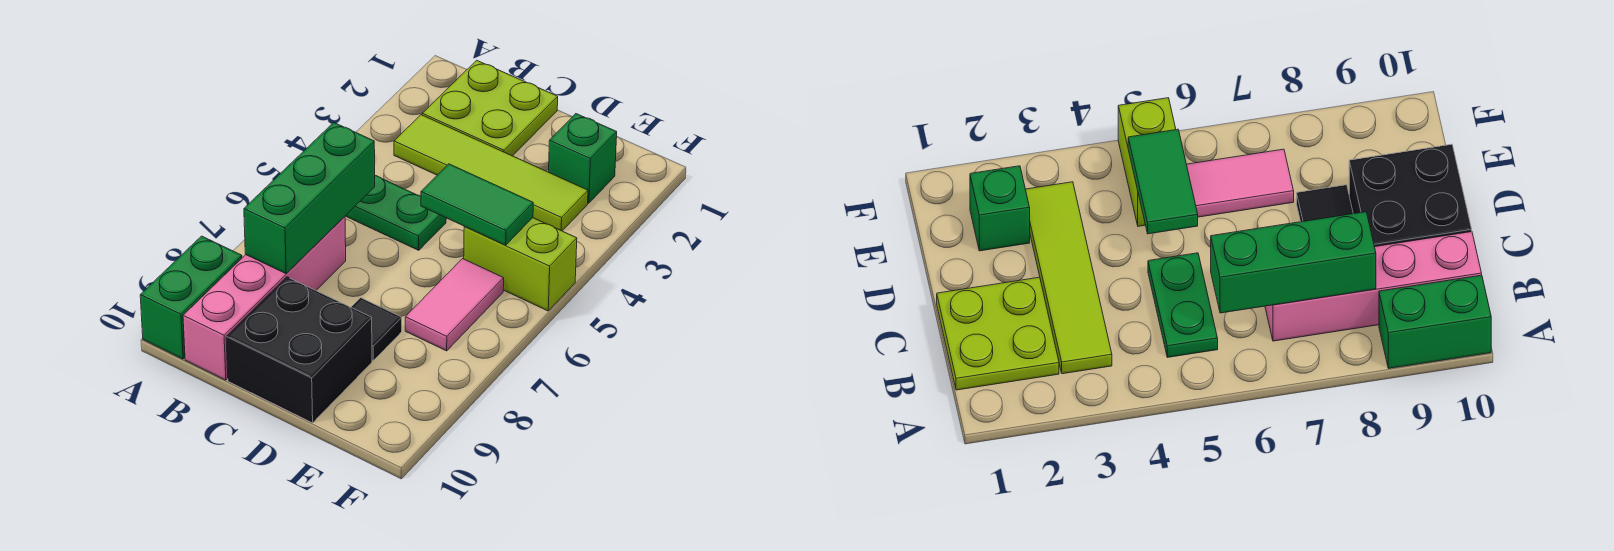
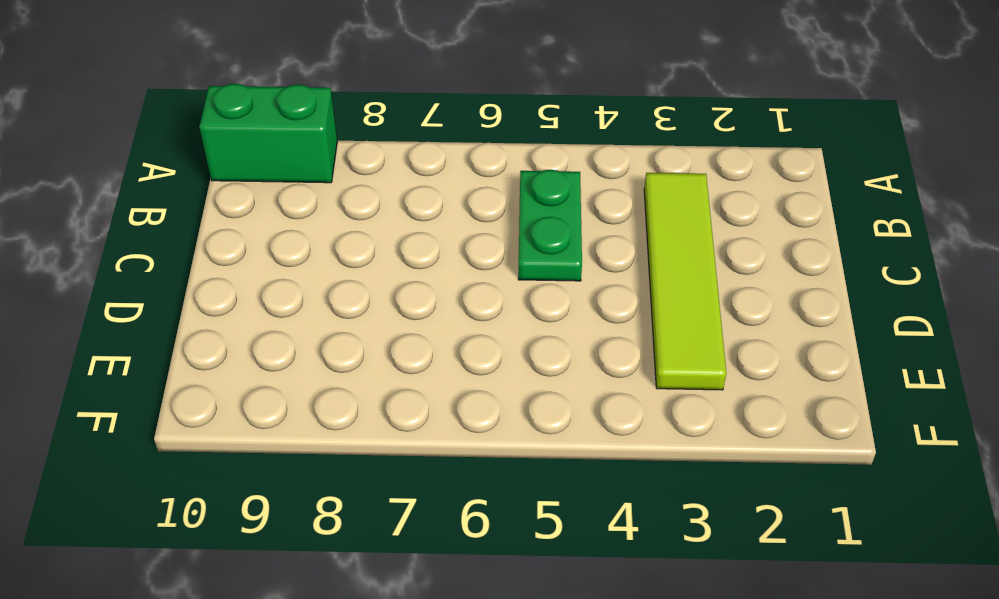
none -> lime 2x2 plate [422,60,558,156]
none -> pink 1x4 brick [183,217,346,380]
none -> black 2x2 brick [226,277,372,423]

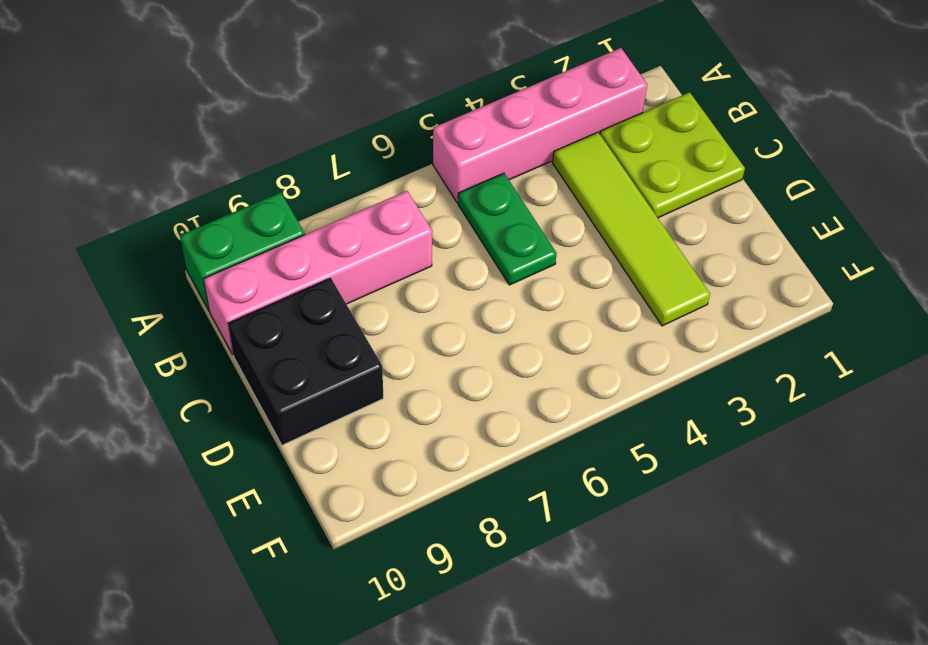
pink 1x4 brick [433,48,647,202] -> none
none -> black 1x1 tile [351,298,402,360]
none -> green 1x1 brick [549,114,617,203]
none -> lime 1x2 brick [464,218,577,311]

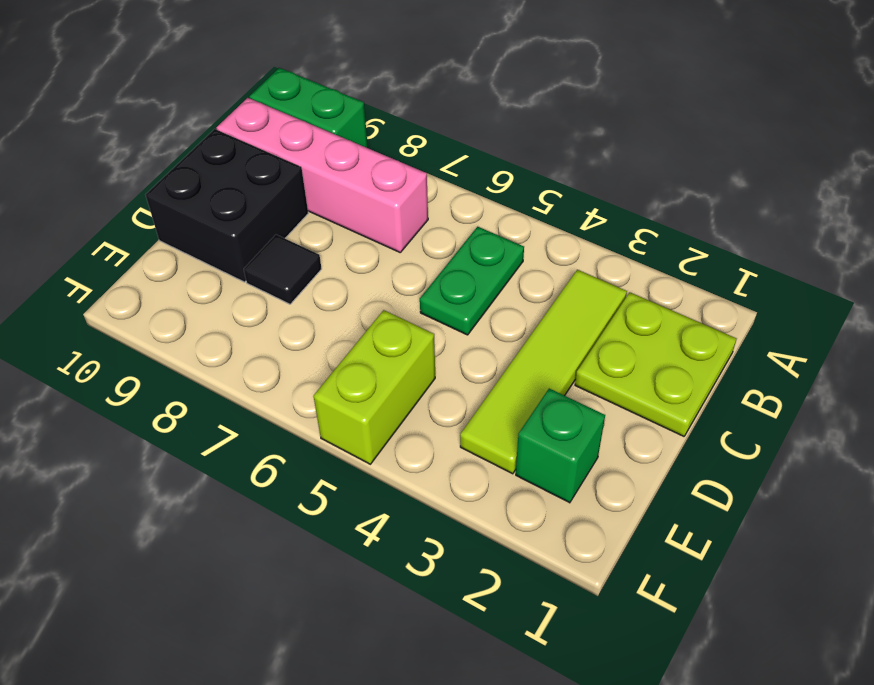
none -> pink 1x2 tile [405,259,504,351]
none -> green 1x3 brick [244,123,375,274]
none -> green 1x2 tile [421,164,533,245]

